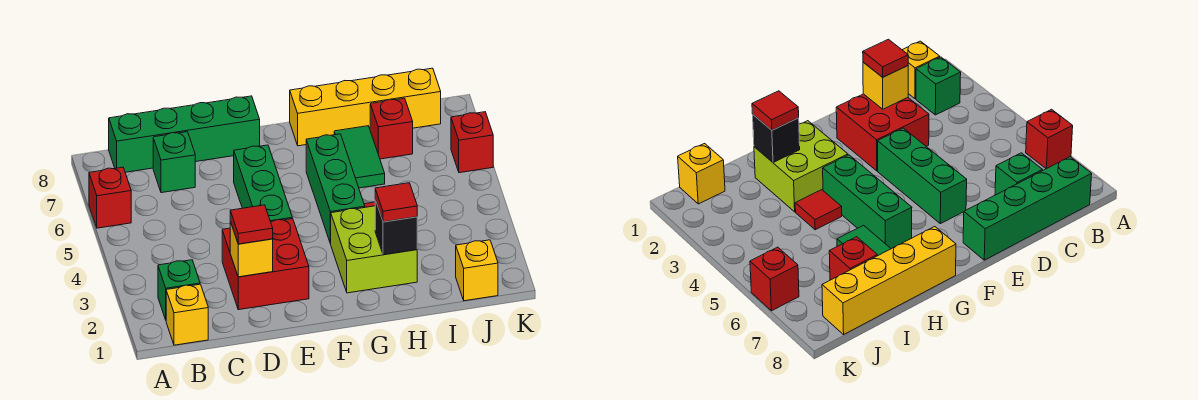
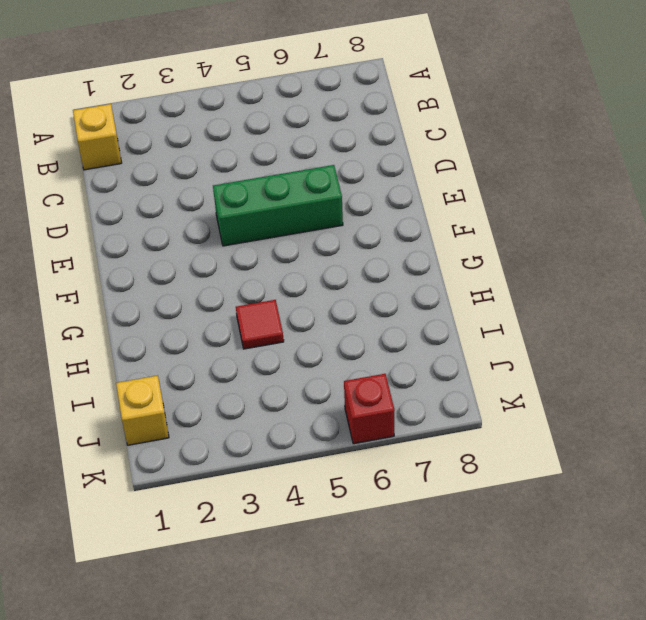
none -> red 1x1 brick [89,167,131,228]
none -> green 1x1 brick [158,260,200,320]
none -> green 1x4 brick [109,96,260,172]

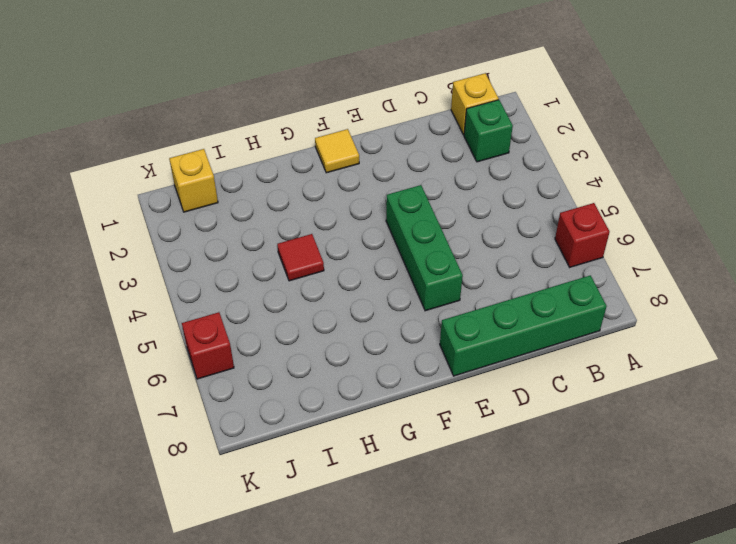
yellow 1x1 tile [315,129,359,173] -> none
none -> green 1x1 brick [153,132,195,193]
none -> red 2x2 brick [222,219,309,310]
none -> lime 2x2 brick [331,206,417,293]

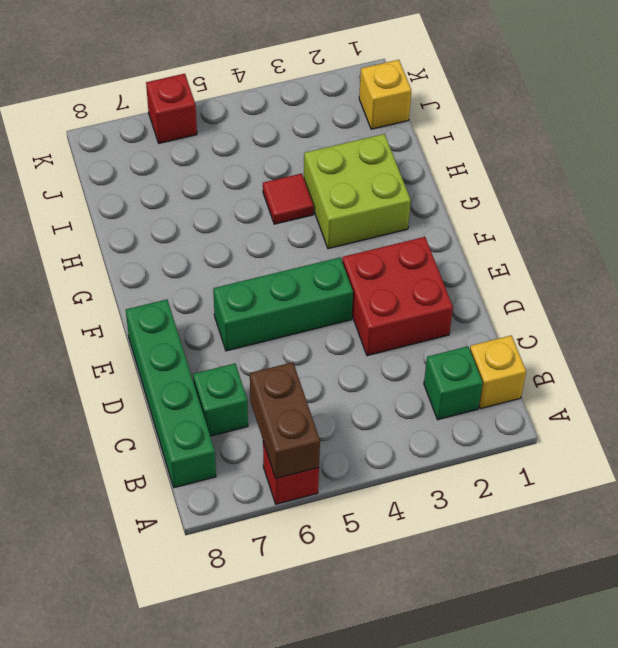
brown 1x2 brick [250,362,320,479] -> none
none -> green 1x3 brick [306,134,365,244]
none -> yellow 1x4 brick [290,68,441,146]
none -> green 1x2 tile [334,126,385,188]

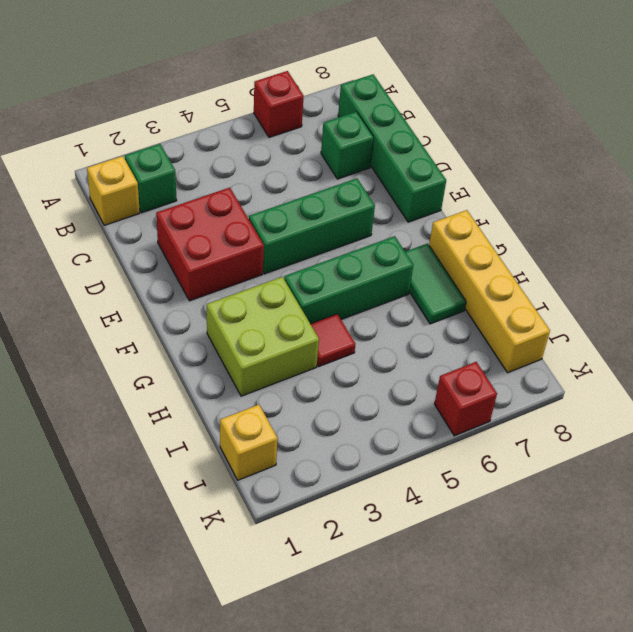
green 1x2 tile [405,243,466,324] -> green 1x2 tile turned to [334,126,385,188]
none -> red 1x1 brick [370,98,413,159]
none -> yellow 1x1 brick [230,222,273,277]
none -> black 1x1 brick [375,200,417,255]

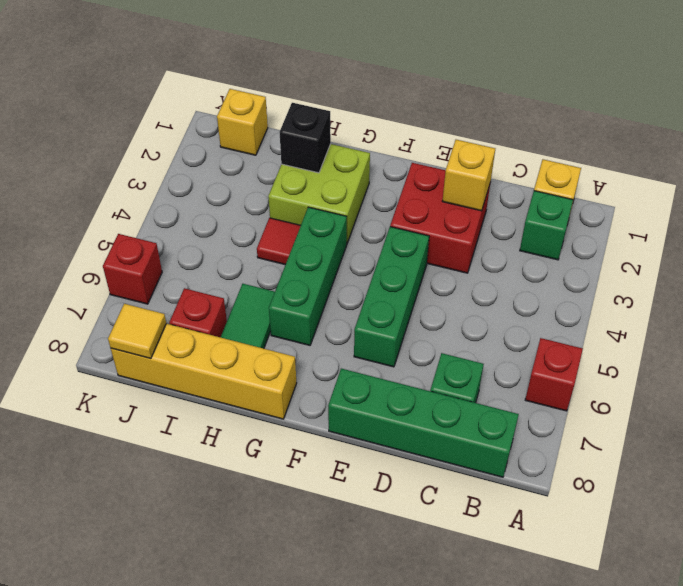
yellow 1x1 tile [108,304,166,359] -> none
none -> red 1x1 tile [230,205,273,244]
none -> red 1x1 tile [375,183,417,222]

